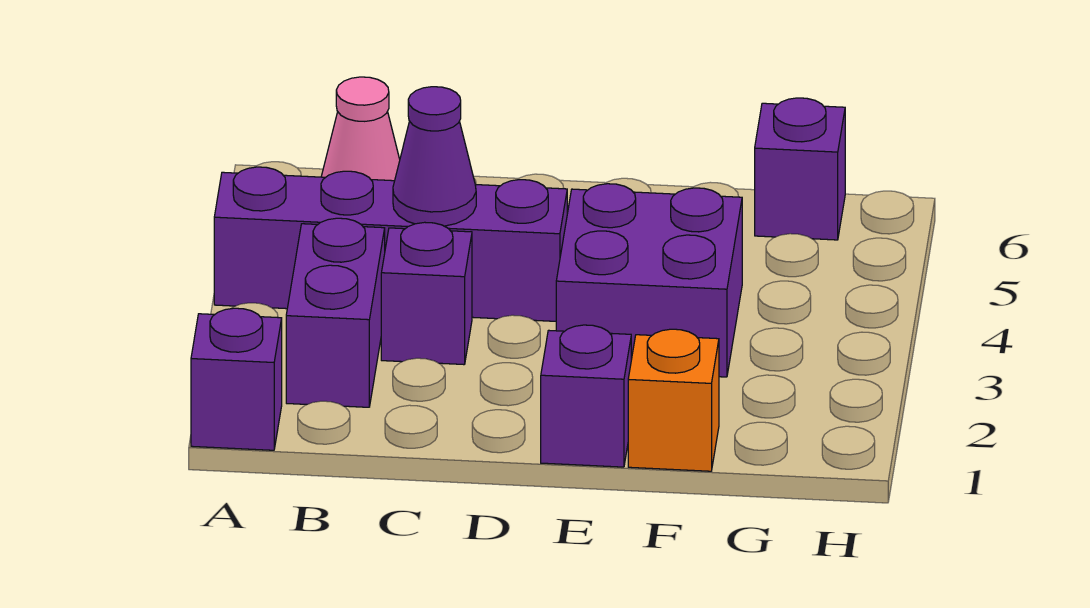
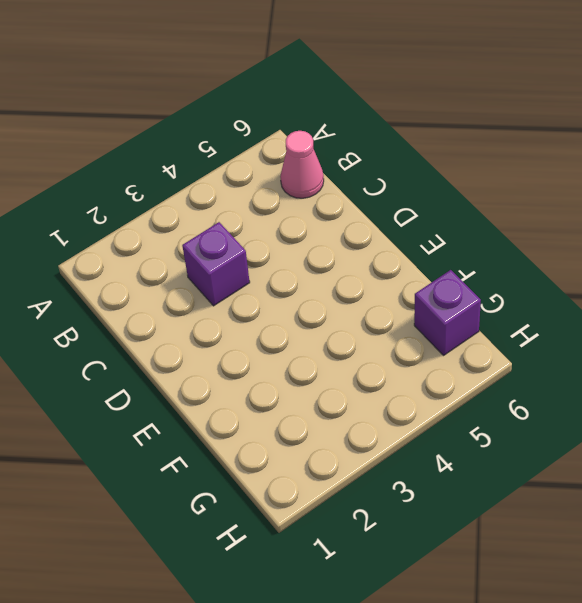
none -> purple 1x1 brick [191,308,282,450]
none -> purple 1x4 brick [214,167,567,321]

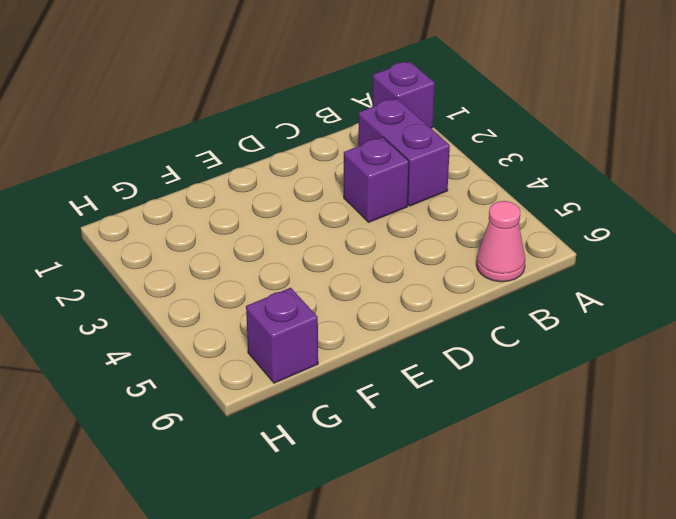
none -> purple 1x4 brick [214,167,567,321]
none -> purple 1x1 brick [541,325,631,467]

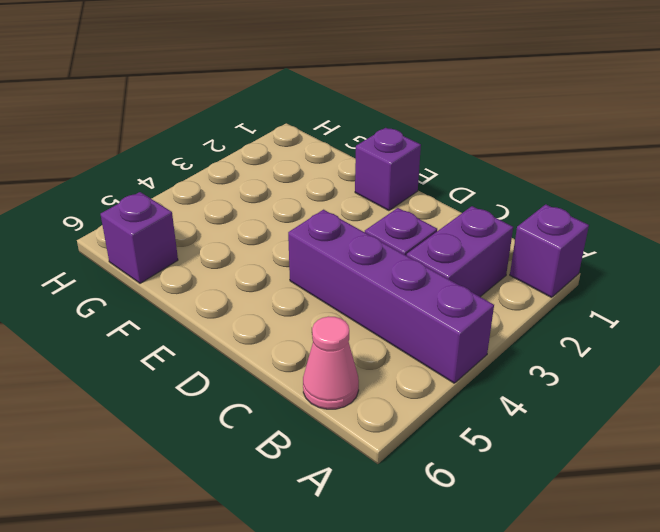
none -> purple 2x2 brick [556,184,742,377]
none -> orange 1x1 brick [628,329,719,471]

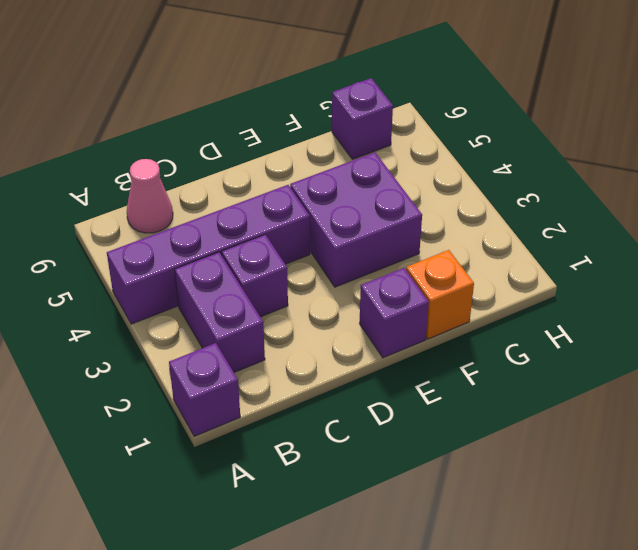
none -> purple 1x1 cone [393,87,476,226]

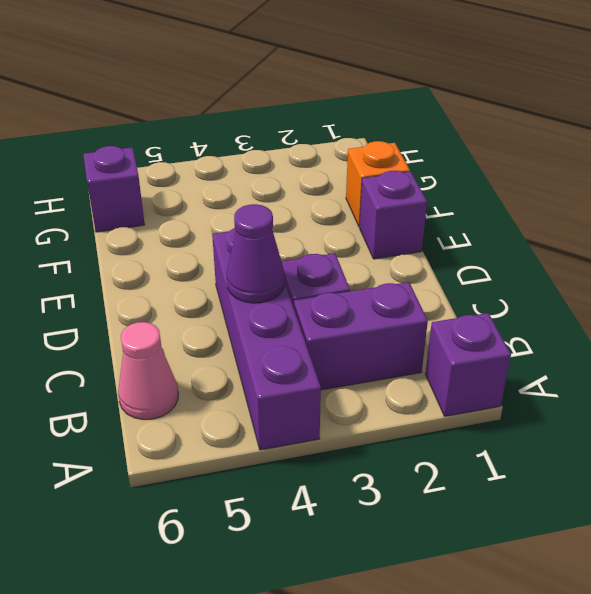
none -> purple 2x2 brick [556,184,742,377]

